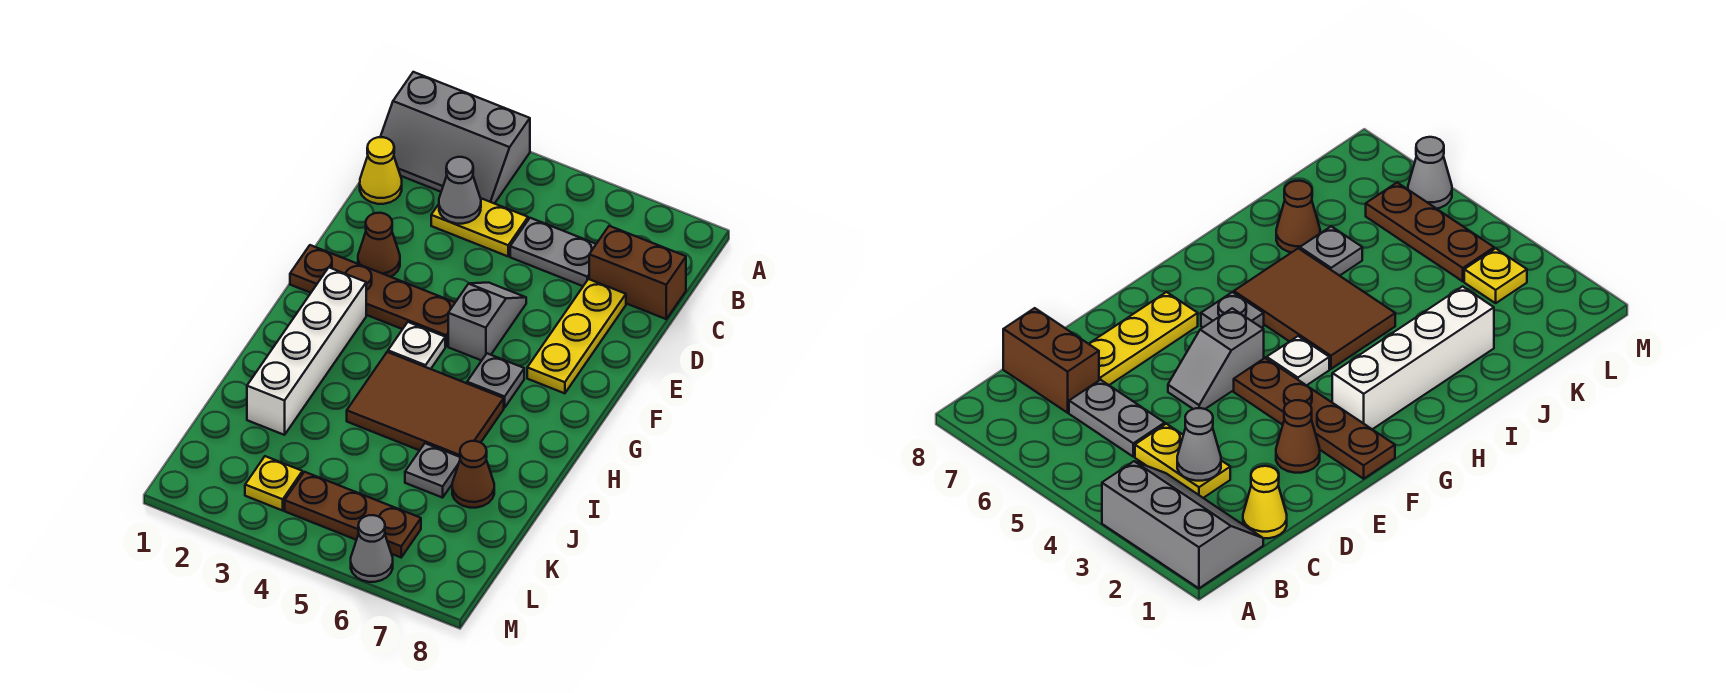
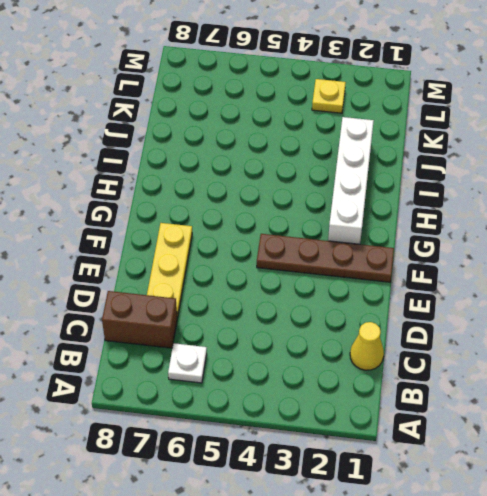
white 1x1 plate [168,343,207,383] -> white 1x1 plate moved to [388,322,445,369]
none -> grey 2x3 slope [381,72,530,204]
none -> yellow 1x2 plate [431,198,528,256]
none -> grey 1x2 plate [510,218,596,286]

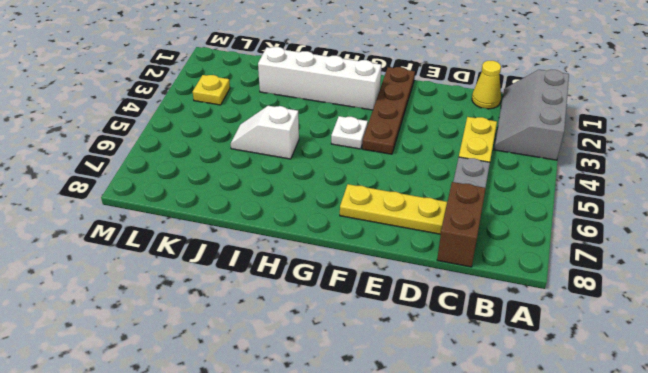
white 1x2 slope [231,106,299,159] -> brown 2x3 tile [347,352,504,457]
none -> brown 1x1 cone [358,213,400,277]
none -> grey 1x2 slope [448,282,526,361]
none -> grey 1x1 plate [467,353,524,408]

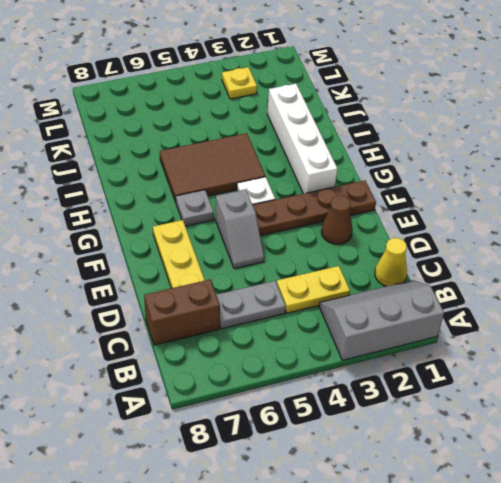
none -> grey 1x1 plate [405,443,460,498]
none -> brown 1x1 cone [452,441,494,508]
none -> brown 1x3 plate [285,472,421,557]

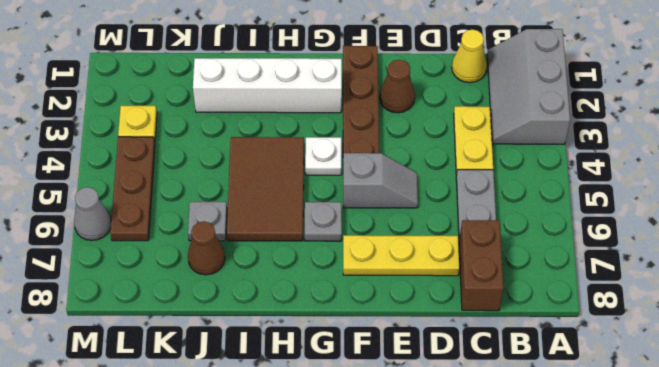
none -> grey 1x1 cone [439,157,481,224]

